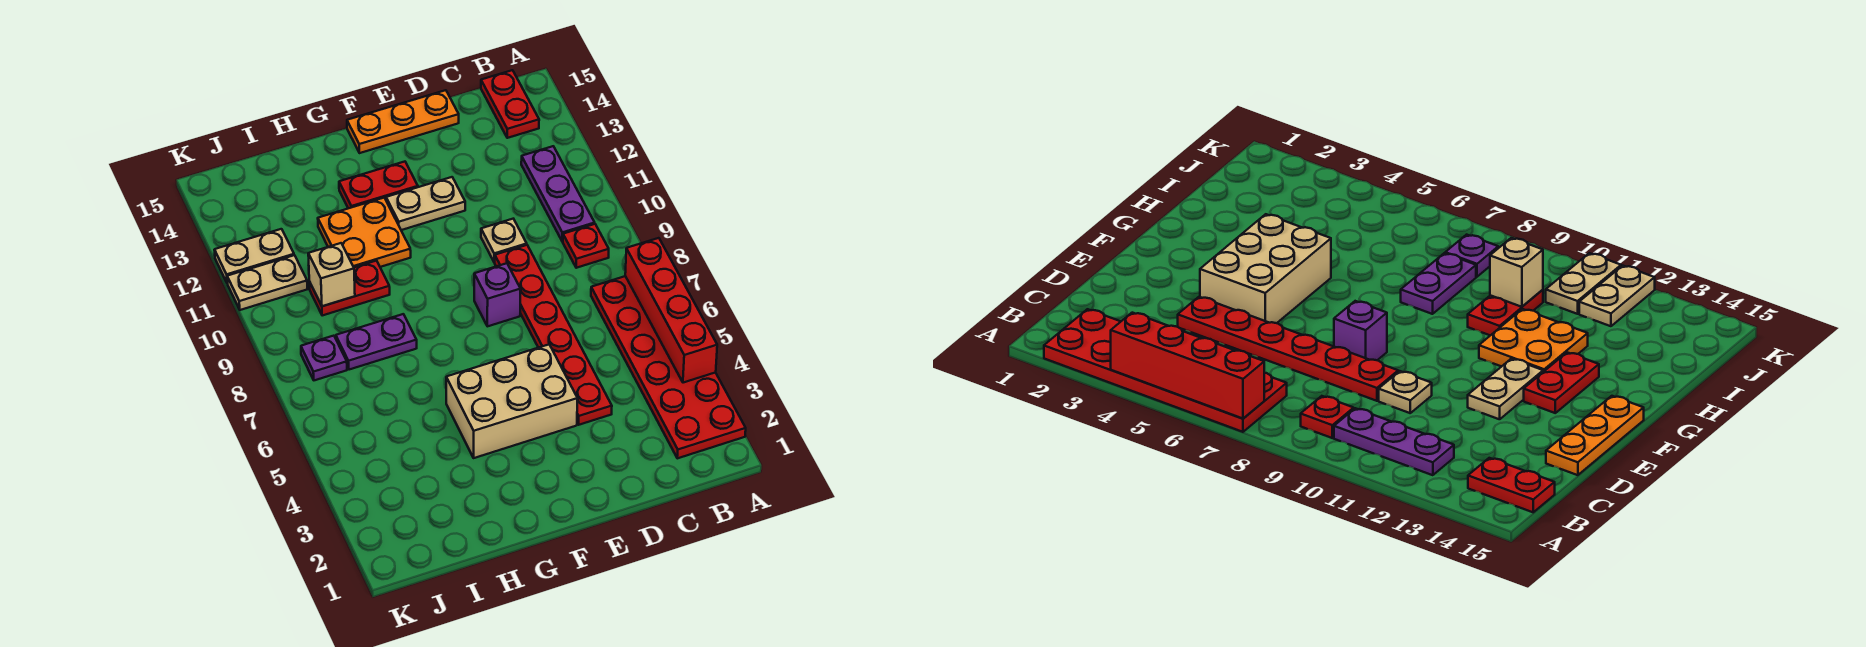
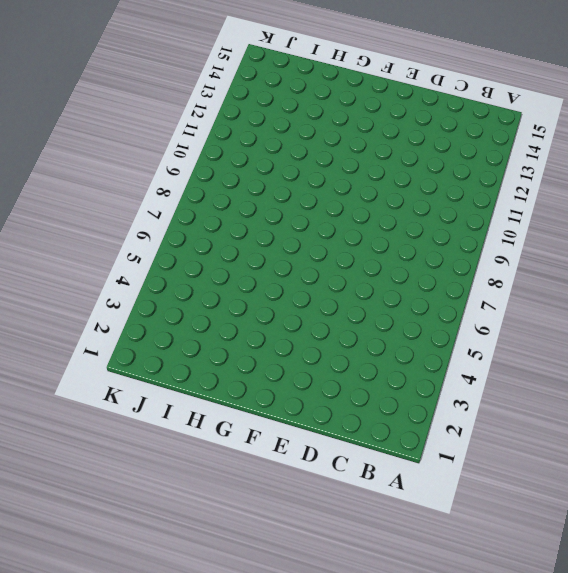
none -> red 2x6 plate [591,276,746,458]
none -> red 1x1 plate [563,224,609,268]
none -> purple 1x3 plate [521,146,595,241]

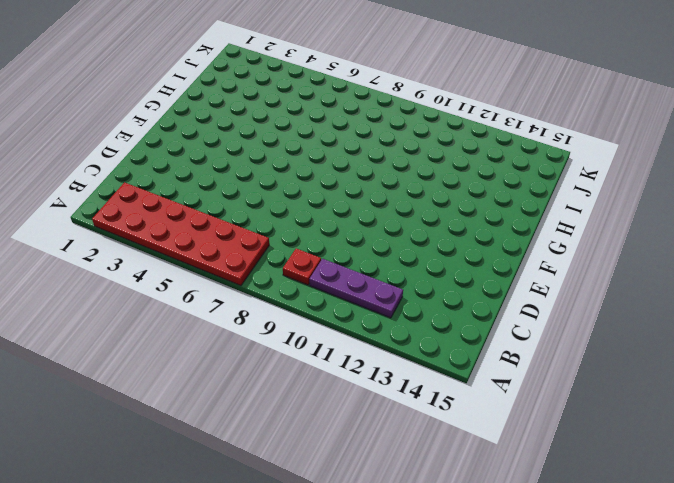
none -> red 1x2 plate [481,70,539,138]
none -> red 1x6 plate [495,245,612,425]
none -> tan 1x1 plate [481,219,527,262]

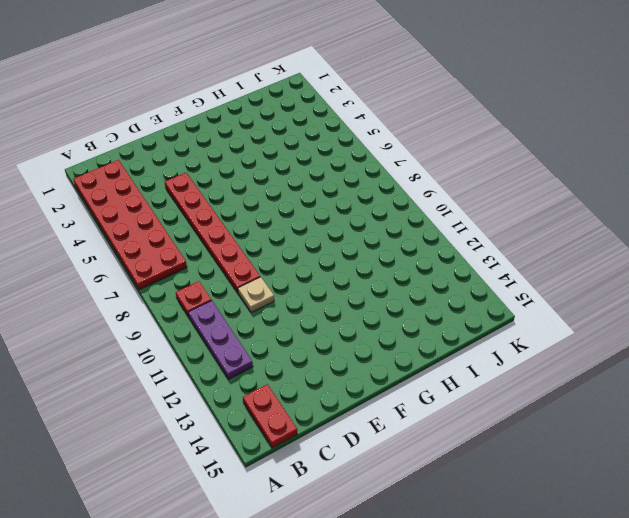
none -> orange 1x3 plate [347,90,459,153]
none -> tan 2x3 brick [446,345,578,458]
none -> purple 1x1 brick [474,263,520,326]

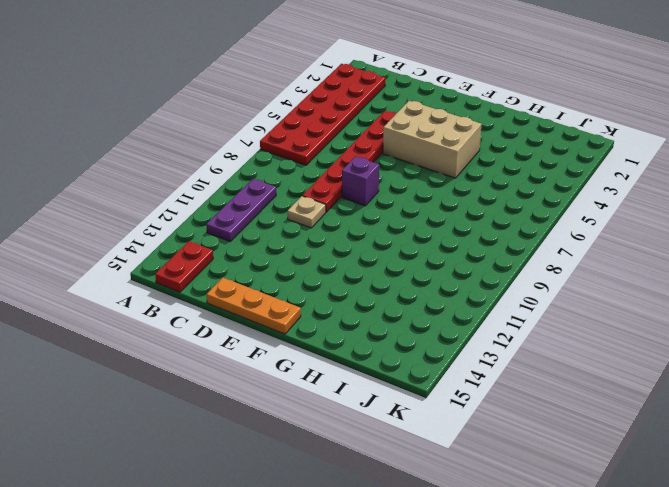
none -> red 1x1 plate [563,224,609,268]
none -> tan 1x2 plate [386,177,465,230]
none -> red 1x2 plate [339,162,418,208]

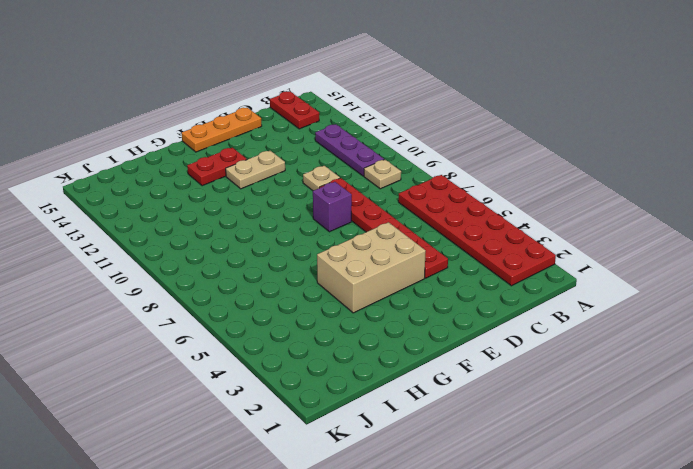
tan 1x1 plate [364,159,401,189] -> red 1x1 plate [563,224,609,268]
none -> orange 2x2 plate [318,198,411,267]
none -> purple 1x2 plate [336,314,417,370]
none -> red 1x2 plate [309,261,390,315]

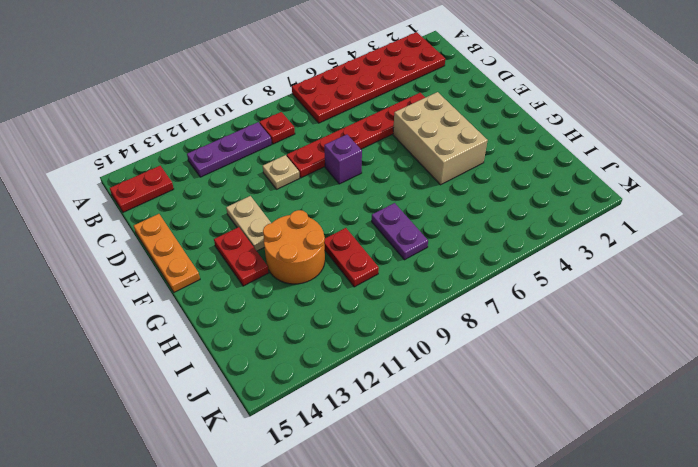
orange 2x2 round brick [263,210,325,284] -> orange 2x2 plate [318,198,411,267]
none -> purple 1x1 plate [301,336,347,380]
none -> tan 1x2 plate [227,255,307,310]
none -> tan 1x2 plate [215,229,294,283]

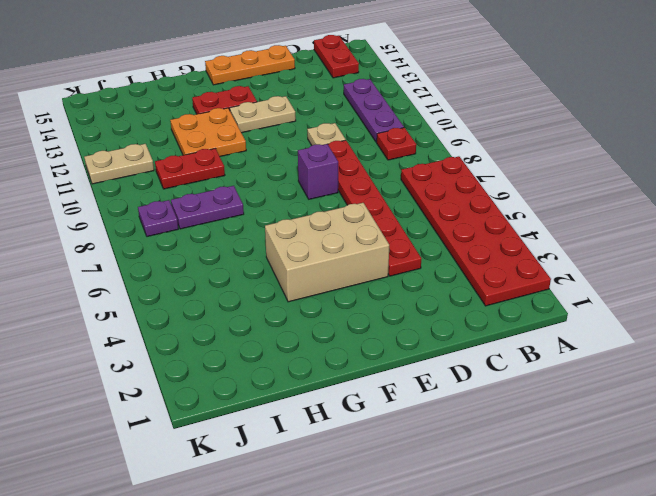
none -> tan 1x2 plate [215,229,294,283]
none -> red 1x4 brick [625,238,717,383]
none -> tan 1x1 brick [308,243,355,306]

